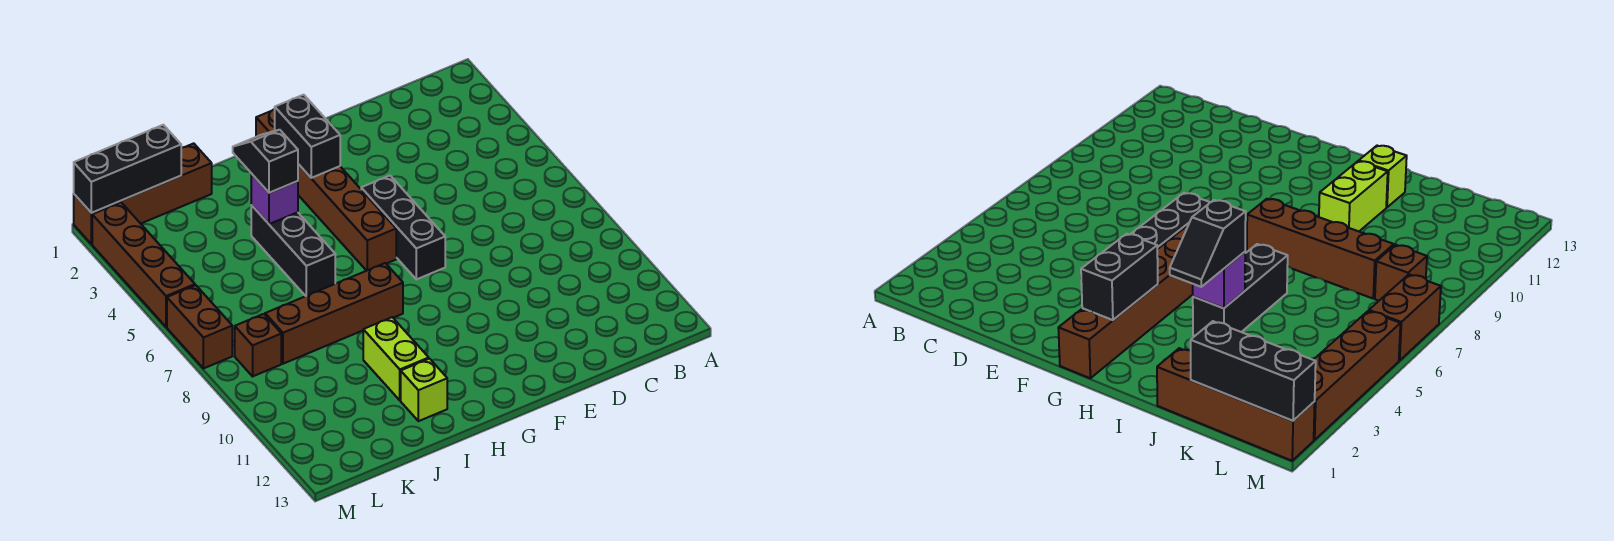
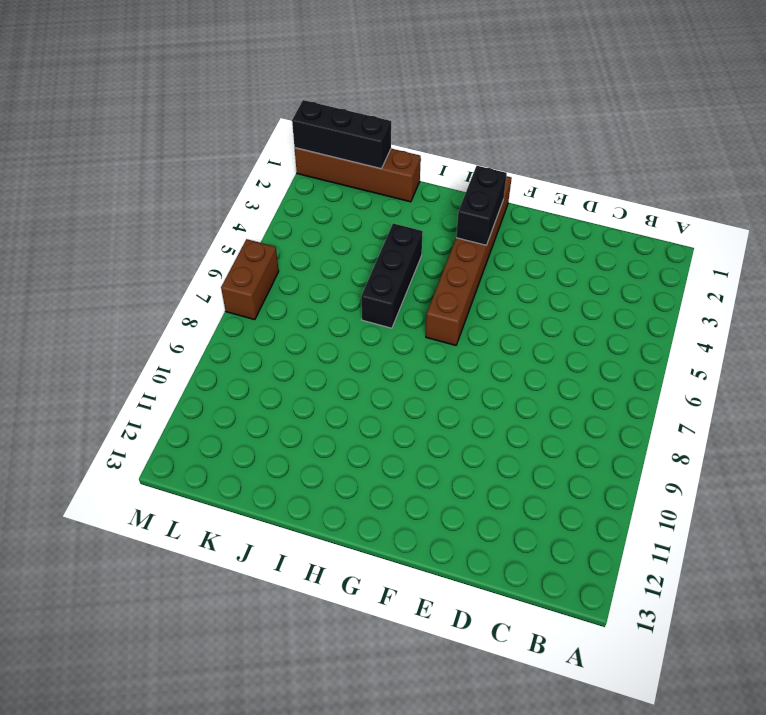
none -> black 1x3 brick [361,176,445,279]
none -> brown 1x4 brick [265,263,403,364]
none -> lime 1x2 brick [363,317,429,400]

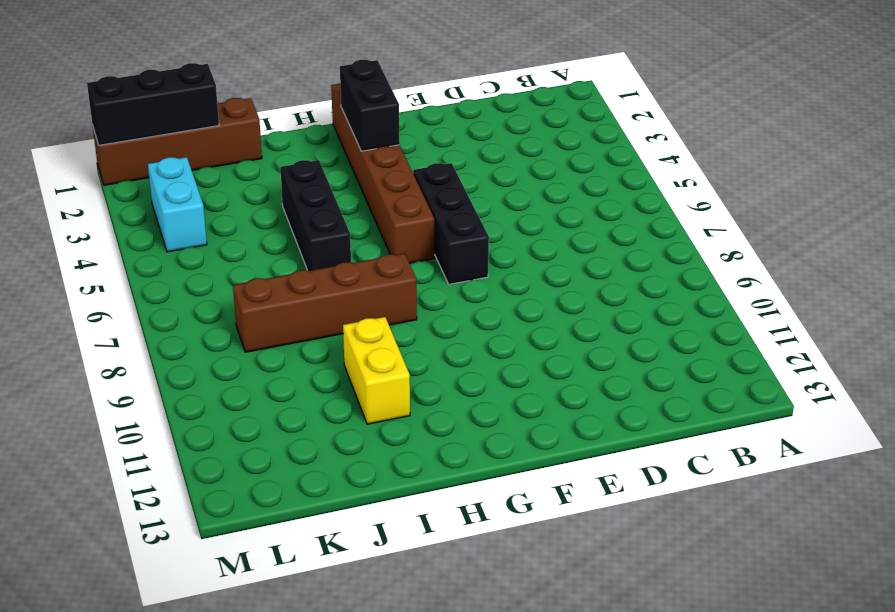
yellow 1x2 brick [343,317,410,424] -> lime 1x2 brick [363,317,429,400]
cyan 1x2 brick [148,157,207,252] -> none
none -> lime 1x1 brick [401,359,447,421]
none -> brown 1x1 brick [235,314,281,376]
none -> brown 1x4 brick [92,202,195,327]

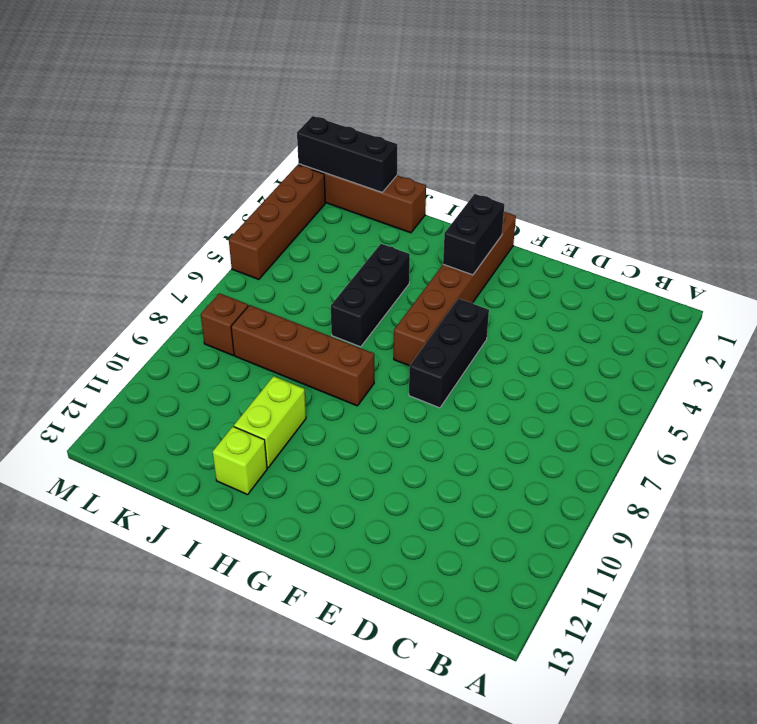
none -> brown 1x2 brick [167,285,232,368]
none -> purple 1x1 brick [251,174,298,224]
none -> black 1x2 slope [233,130,298,193]

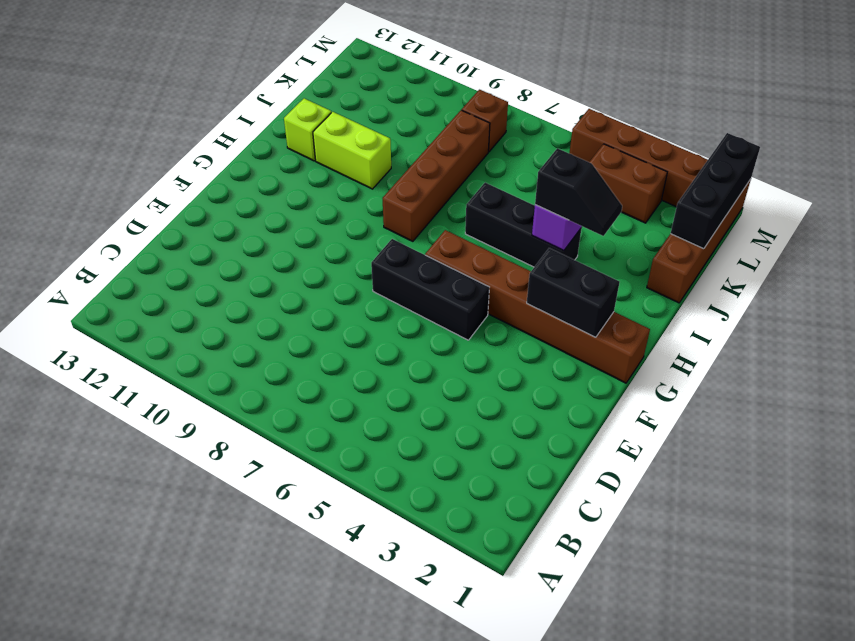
brown 1x2 brick [589,144,667,223] -> brown 1x2 brick moved to [167,285,232,368]

